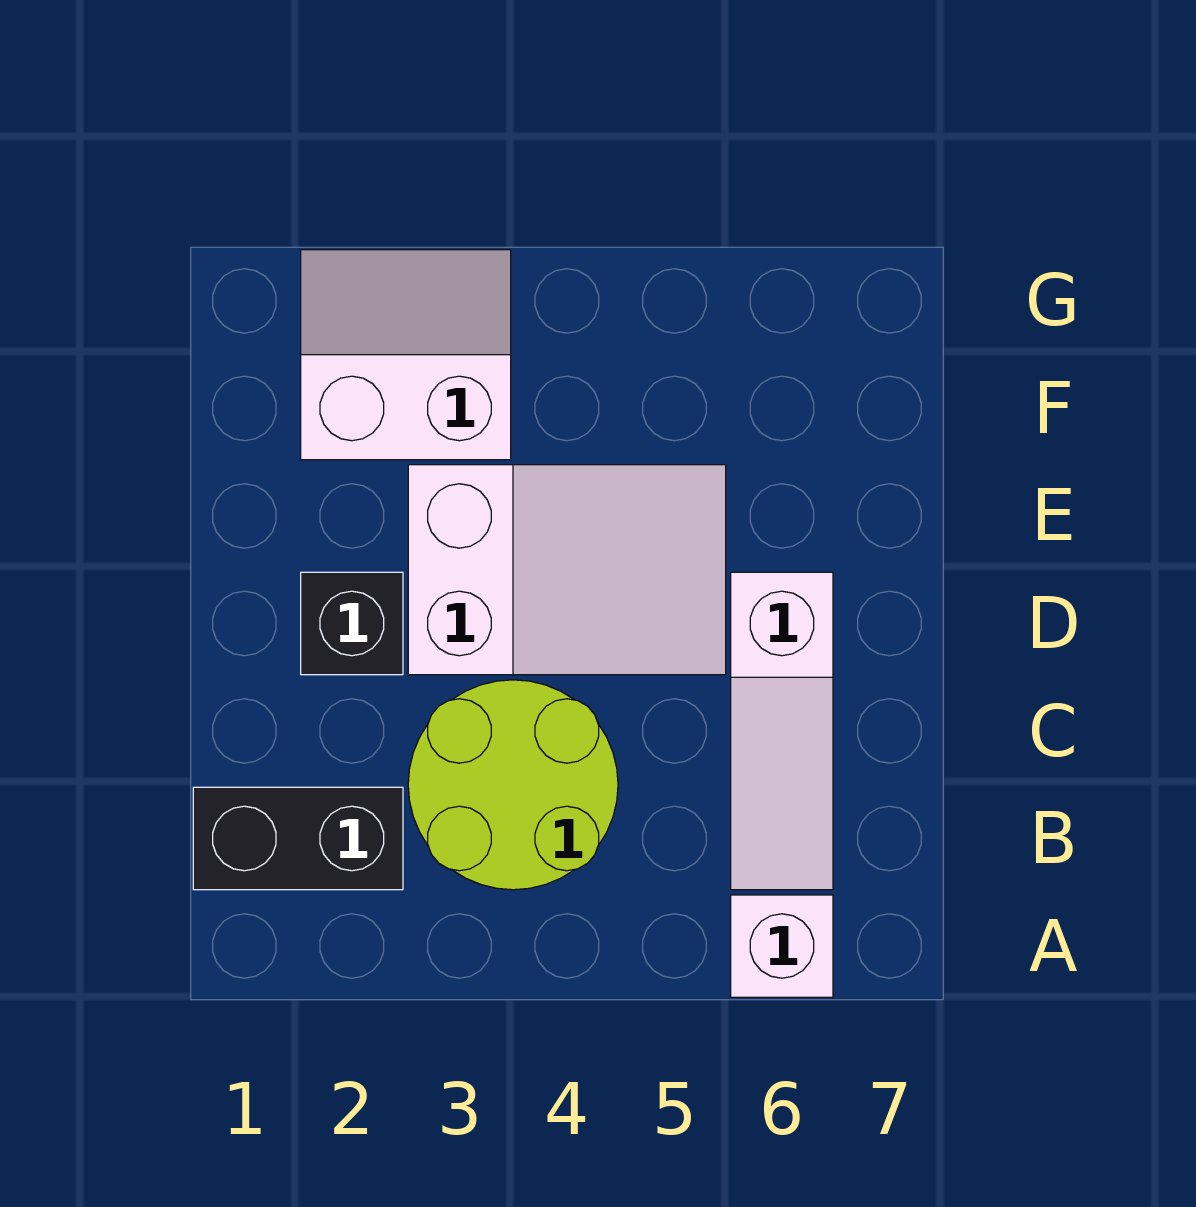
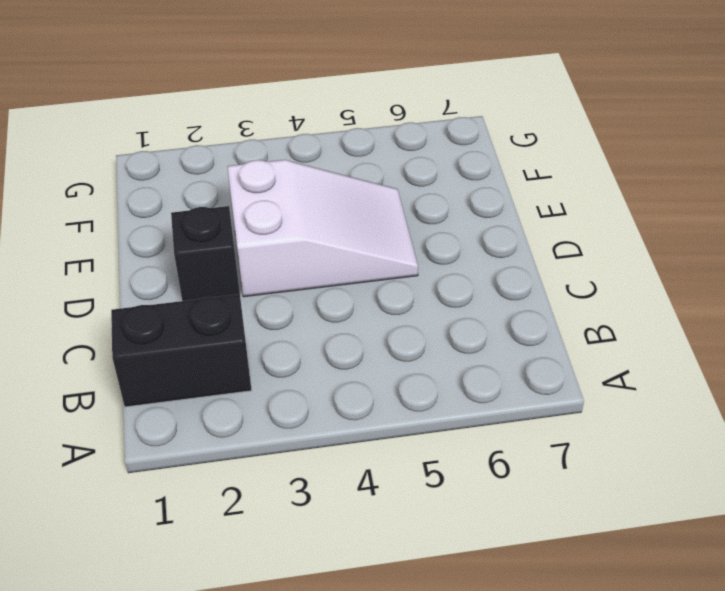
none -> white 1x1 brick [731,895,833,997]
none -> lime 2x2 round brick [408,680,618,890]

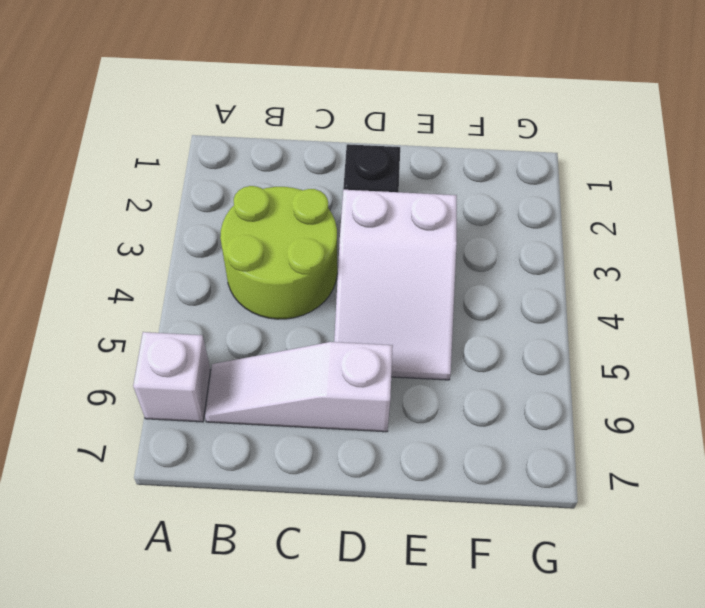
none -> black 1x2 brick [193,787,403,890]
none -> white 2x2 slope [301,250,511,460]

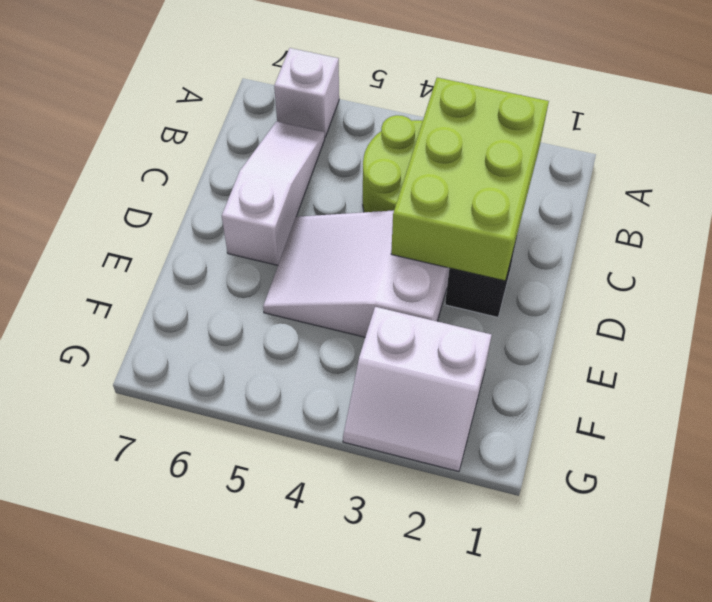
lime 2x3 brick [391,78,549,281] -> none
none -> black 1x2 brick [193,787,403,890]

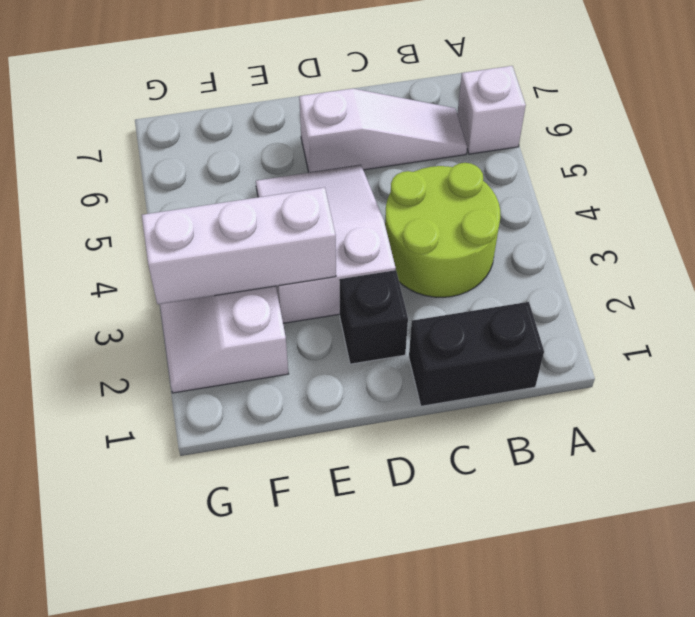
black 1x2 brick [409,302,544,406] -> black 1x2 brick turned to [193,787,403,890]
white 1x3 brick [142,187,336,304] -> none

